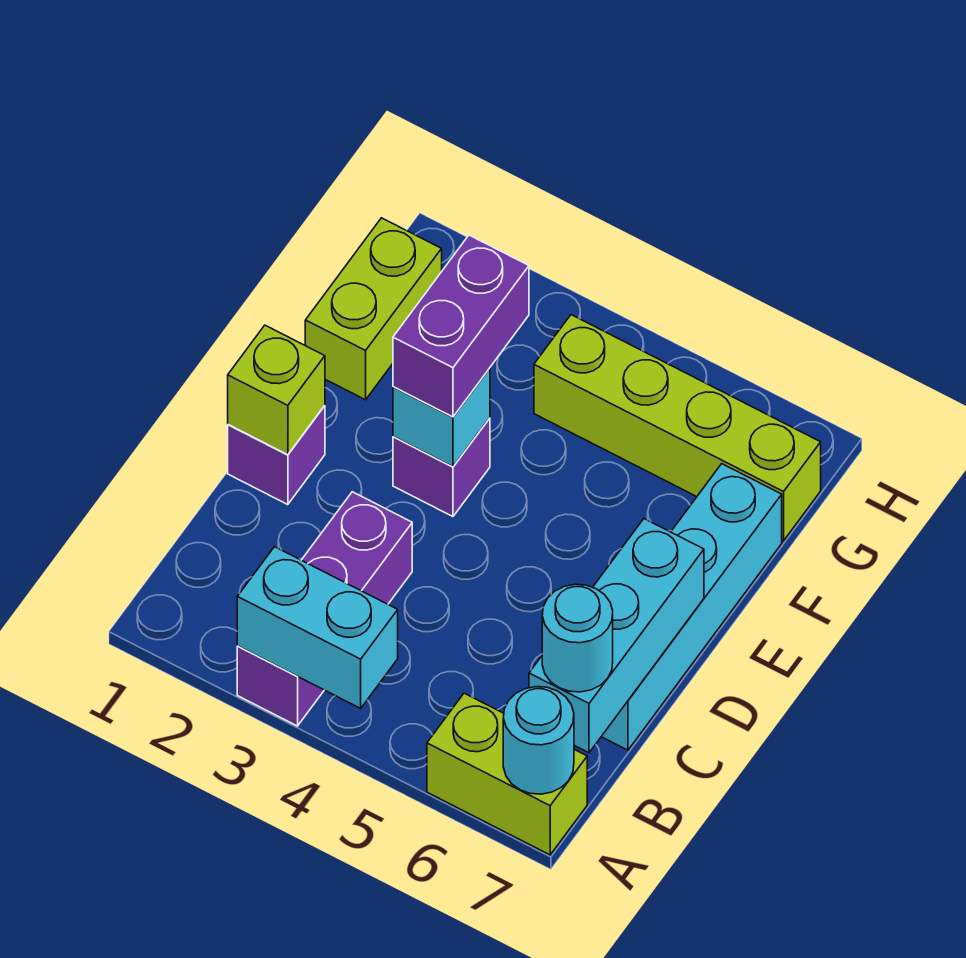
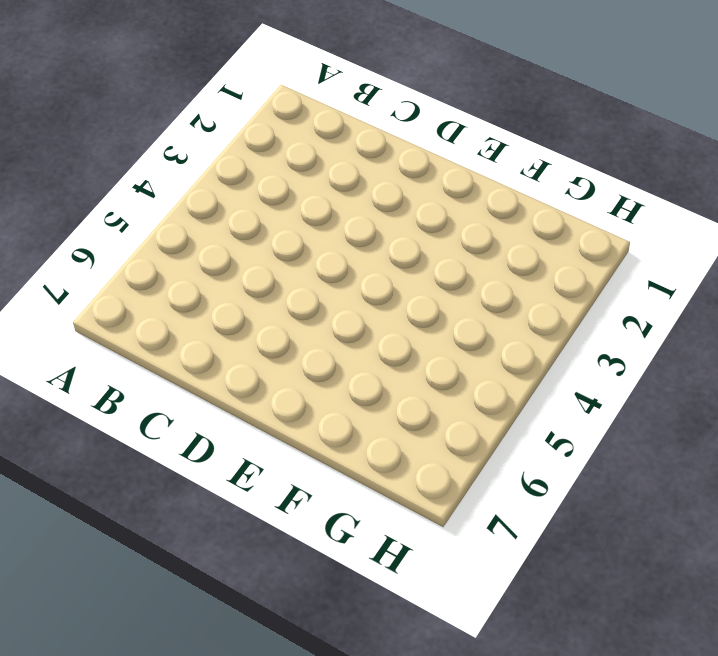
none -> purple 1x3 brick [237,492,412,726]
none -> lime 1x2 brick [427,693,587,855]
none -> cyan 1x4 brick [601,464,782,750]

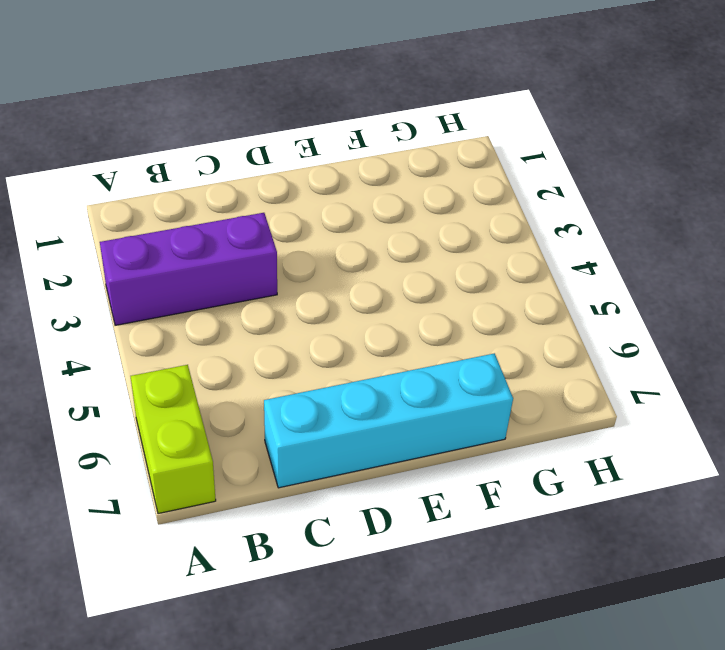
none -> purple 1x1 brick [228,406,325,505]
none -> purple 1x1 brick [393,418,490,517]
none -> lime 1x2 brick [305,218,442,400]

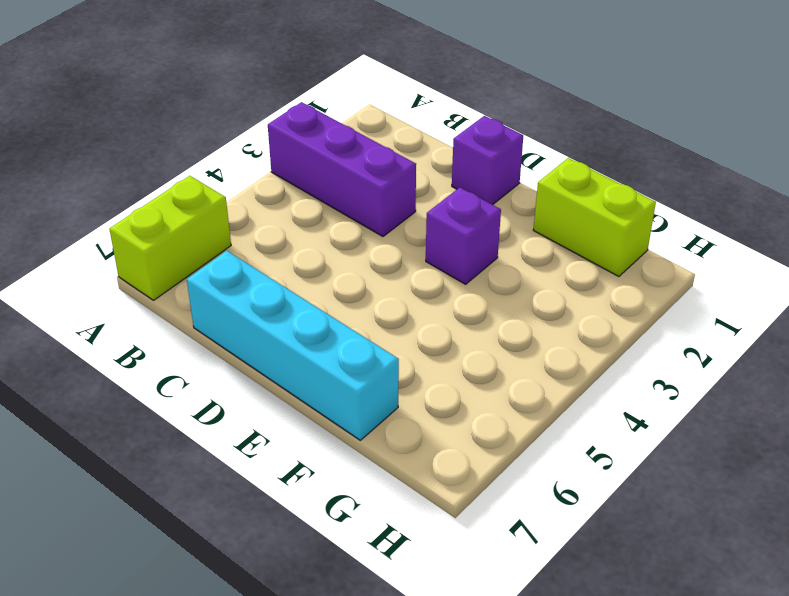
none -> lime 1x4 brick [534,315,821,541]
none -> cyan 1x2 brick [237,547,398,708]
none -> cyan 1x1 round brick [503,687,574,794]

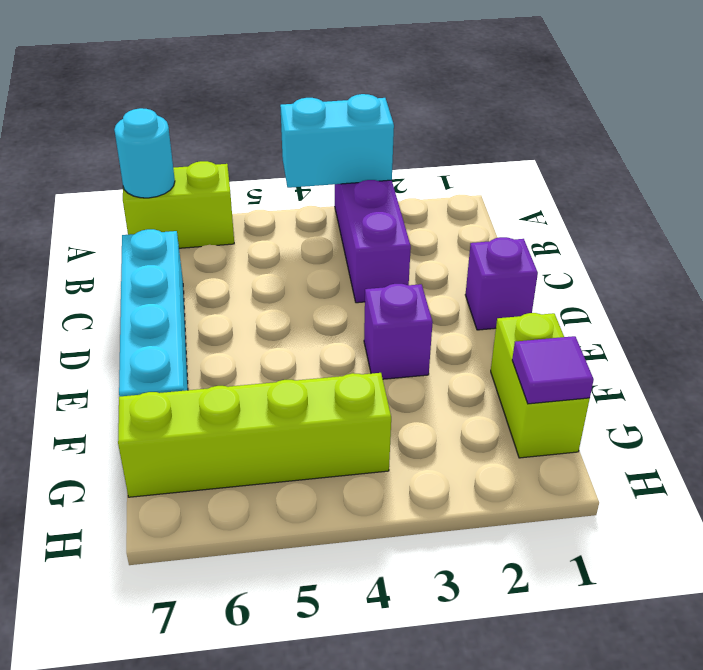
purple 1x1 tile [512,336,594,404] -> none
none -> cyan 1x3 brick [529,519,704,753]
none -> lime 1x1 brick [228,325,325,455]
none -> cyan 1x1 brick [393,368,490,467]

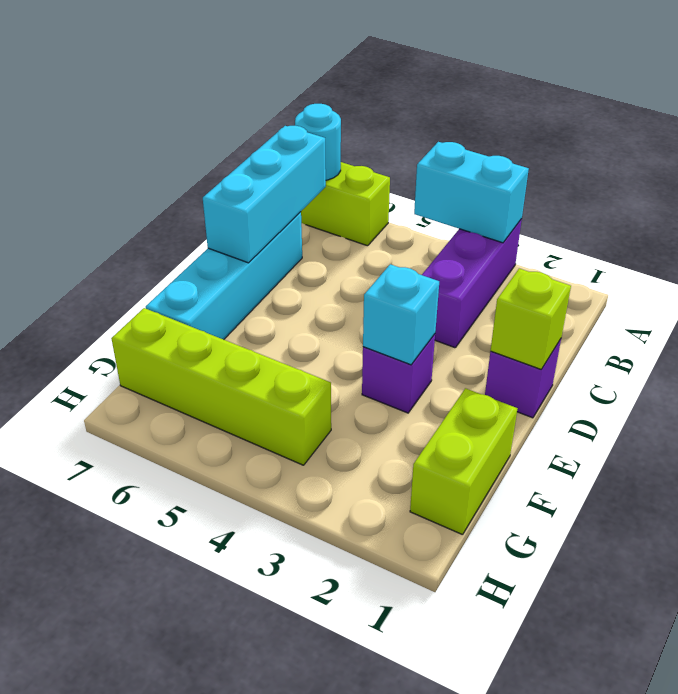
none -> cyan 1x1 round brick [542,584,613,692]
none -> purple 1x2 brick [393,235,529,417]

